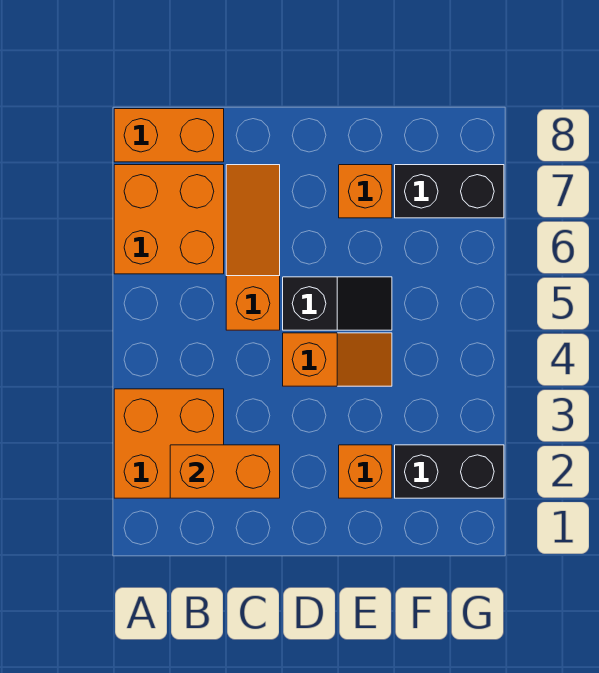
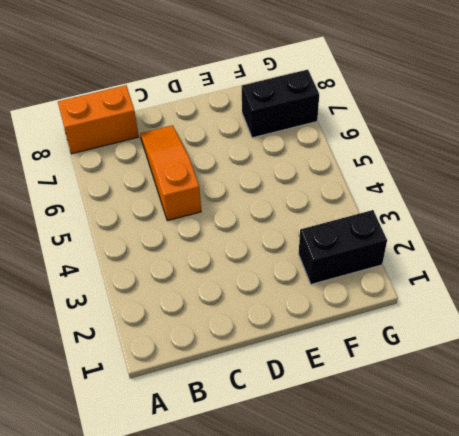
none -> orange 2x2 brick [114,389,224,498]
none -> orange 2x2 brick [114,165,224,274]

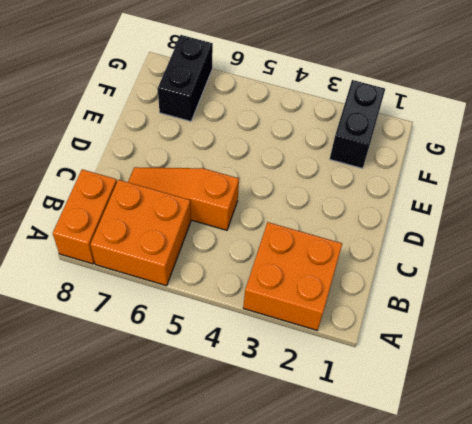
none -> orange 1x2 slope [283,333,392,386]
none -> black 1x2 slope [283,277,392,330]

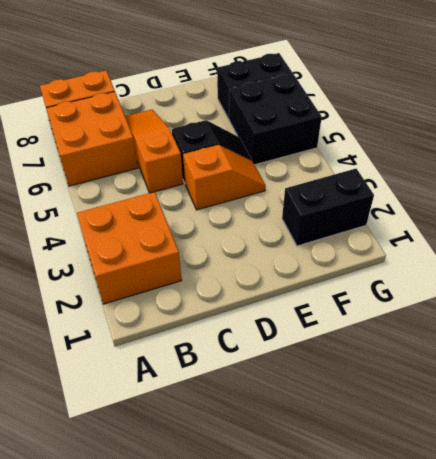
black 2x2 brick [229,73,322,165] -> none
none -> orange 1x1 brick [339,445,392,498]
none -> orange 1x1 brick [339,165,392,218]

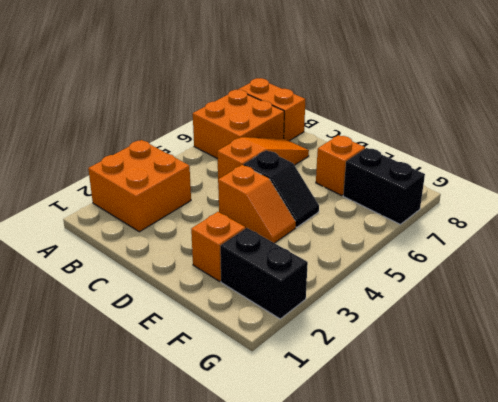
none -> orange 1x2 brick [170,445,280,498]

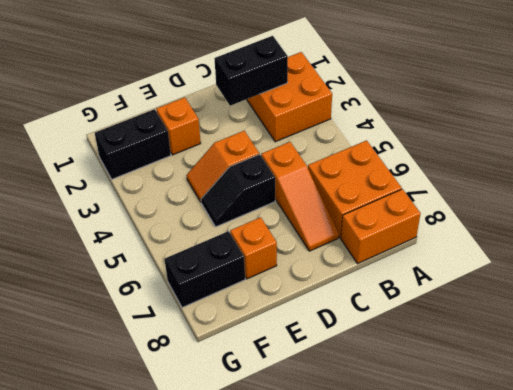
black 1x2 brick [214,36,288,106] -> orange 1x2 brick [170,445,280,498]

